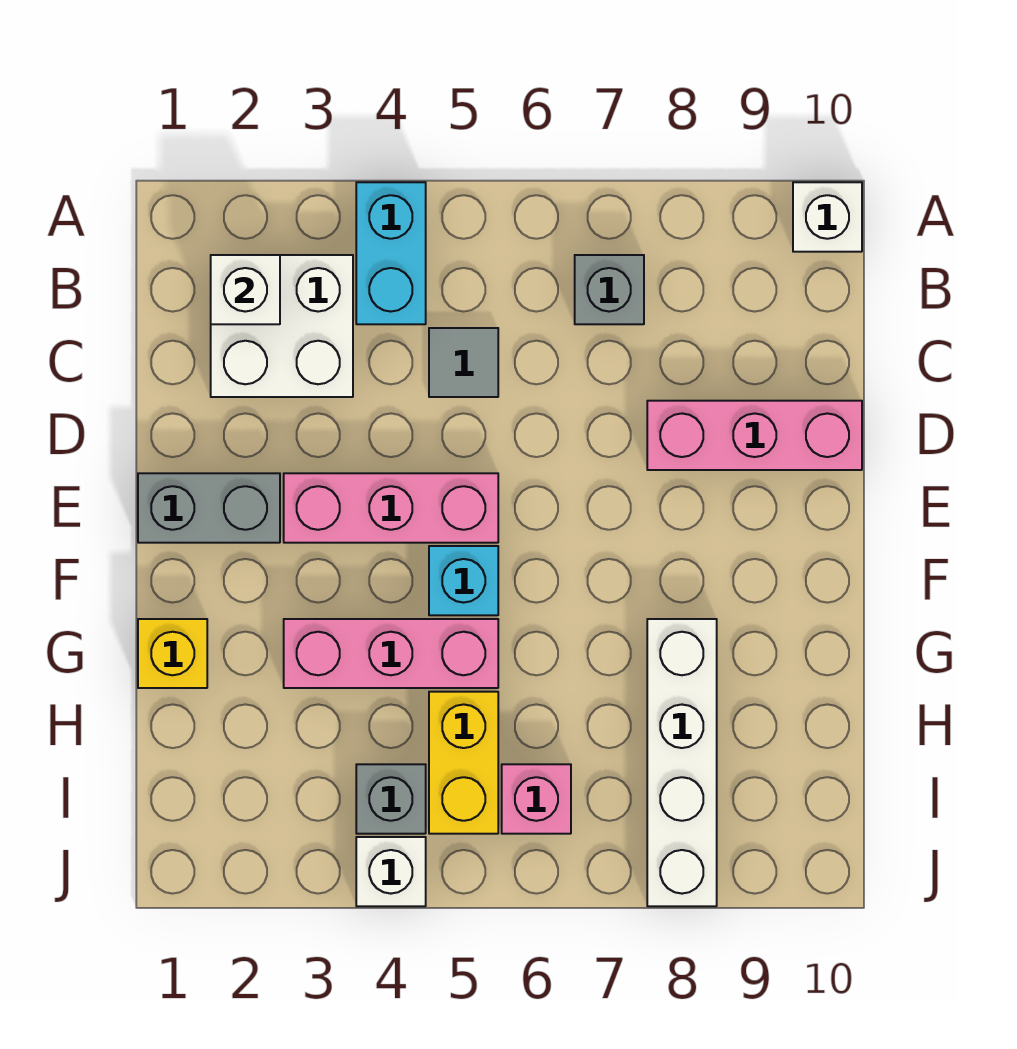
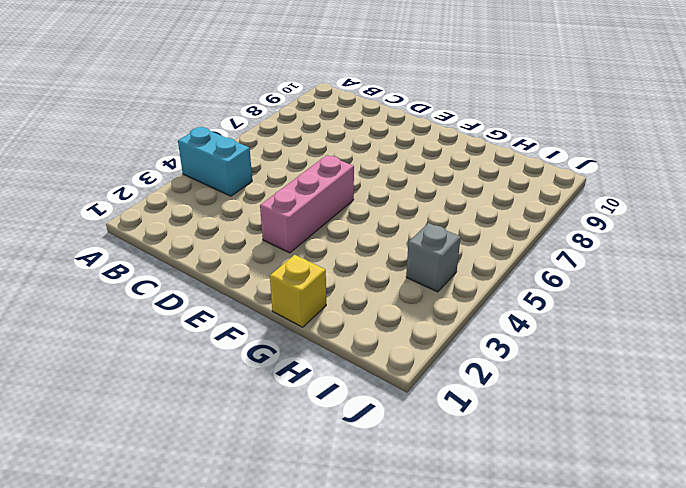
none -> white 1x1 brick [793,182,862,252]
none -> white 2x2 brick [211,255,353,397]
none -> grey 1x1 brick [575,255,644,324]

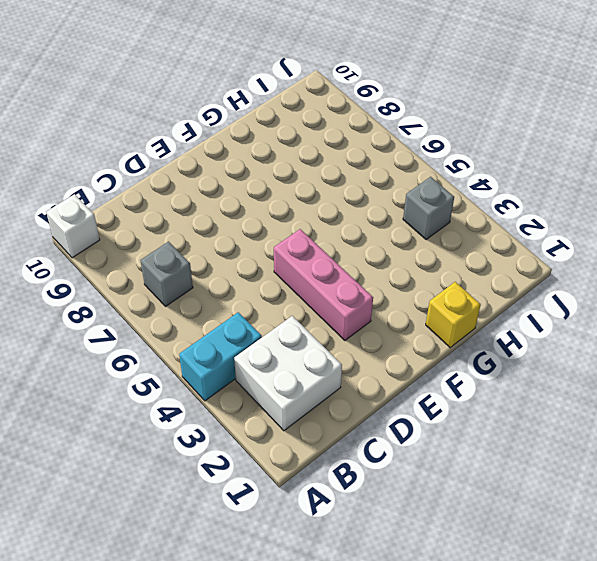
none -> grey 1x1 tile [429,328,498,397]
none -> pink 1x3 brick [647,401,862,470]
none -> grey 1x2 brick [138,473,280,543]

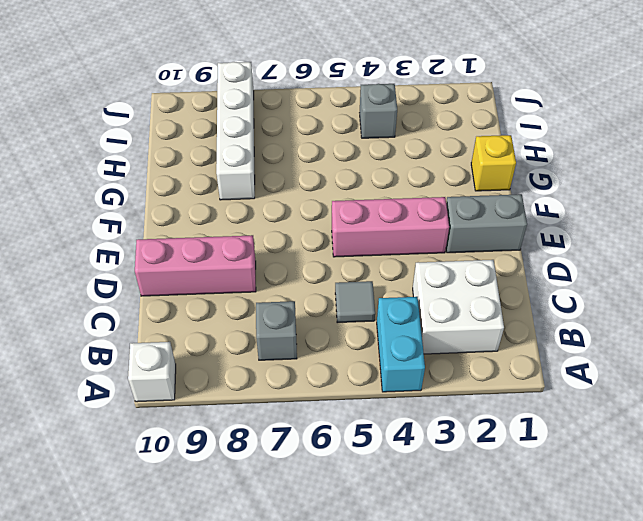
none -> cyan 1x1 brick [429,546,498,615]
none -> pink 1x3 brick [284,619,498,688]
none -> yellow 1x2 brick [429,692,498,834]

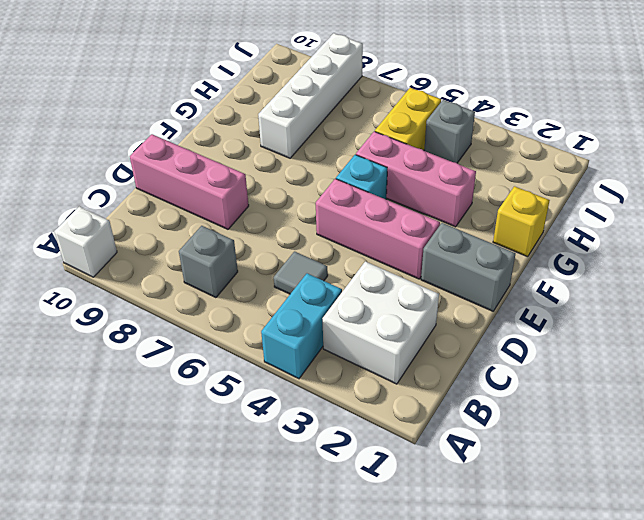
none -> pink 1x1 brick [502,764,571,834]
none -> white 1x1 brick [356,837,426,906]
none -> white 1x1 brick [211,255,280,324]

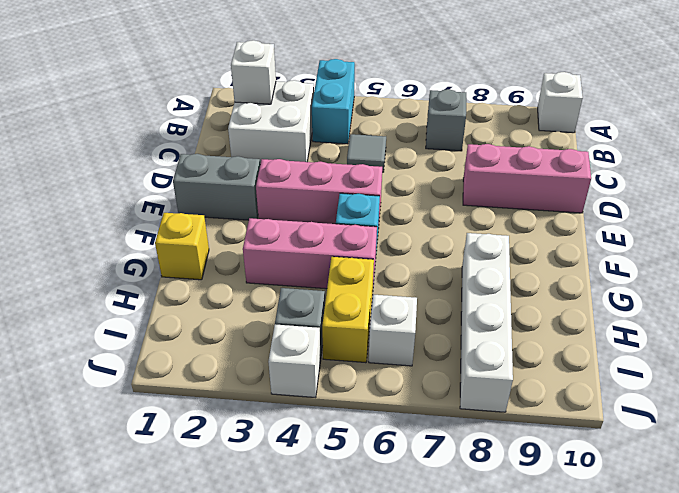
white 1x1 brick [369,294,417,366] -> pink 1x1 brick [502,764,571,834]

